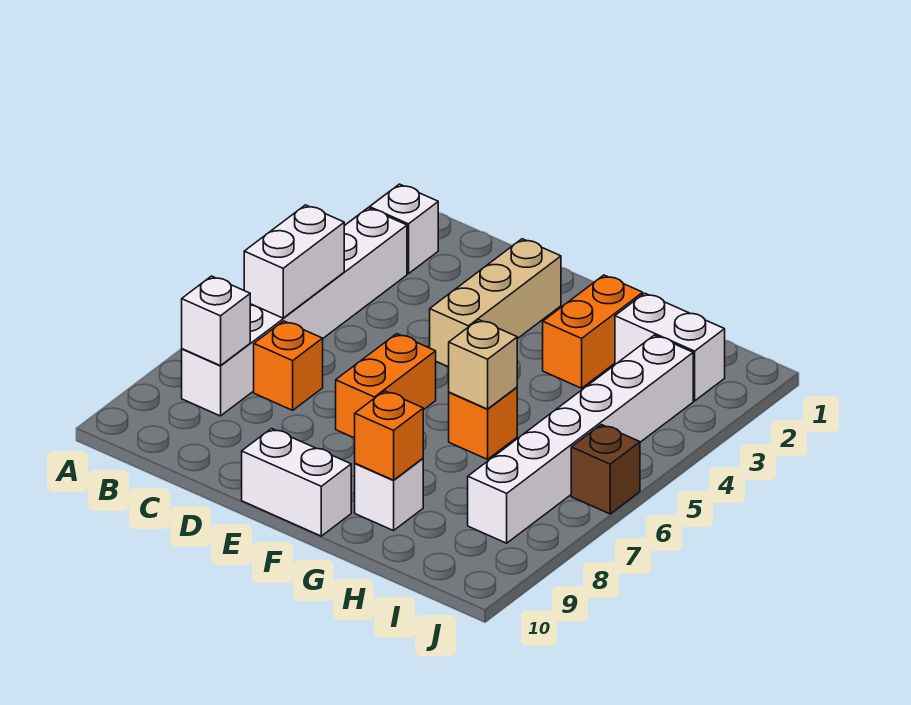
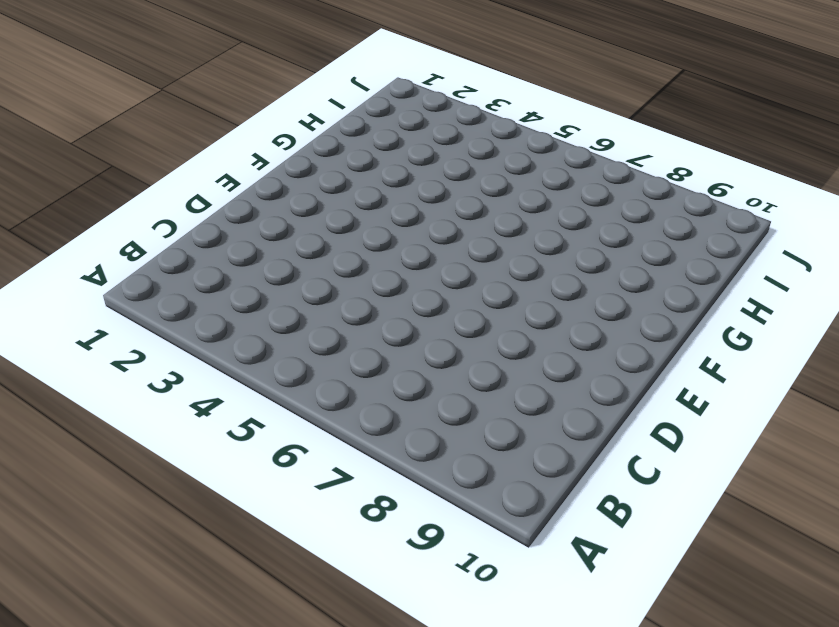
none -> white 1x1 brick [370,184,438,274]
none -> white 1x6 brick [182,208,407,416]
none -> orange 1x1 brick [254,321,323,410]

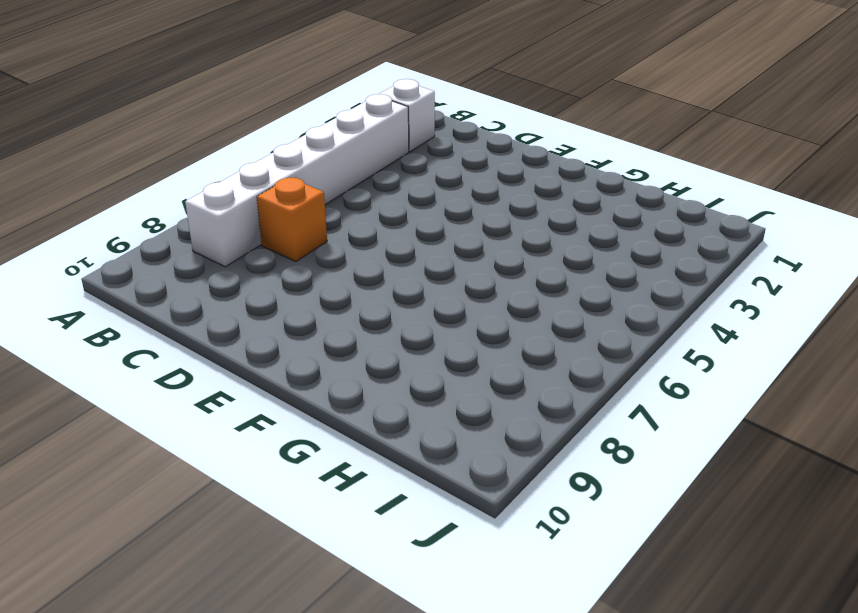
none -> tan 1x3 brick [430,239,561,367]
none -> orange 1x2 brick [336,334,436,438]
none -> white 1x2 brick [242,429,351,536]

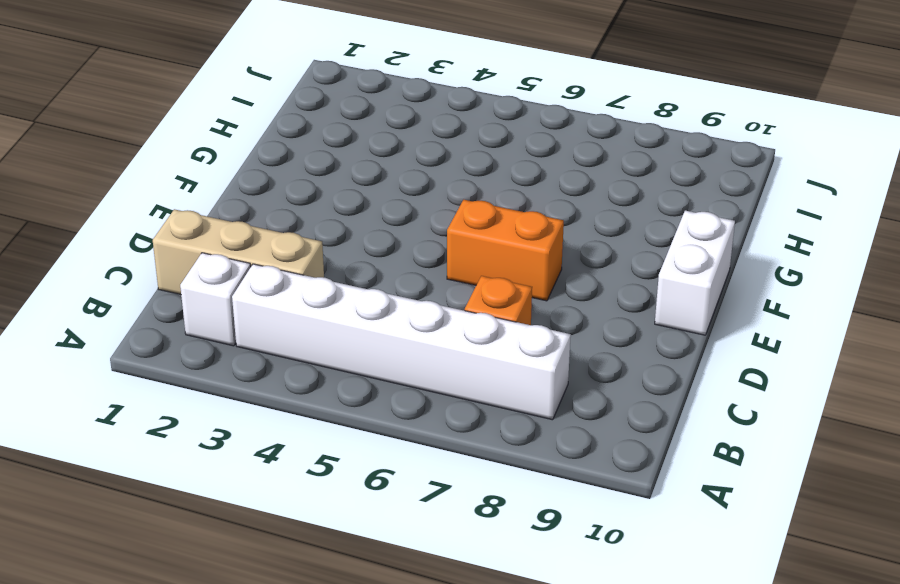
tan 1x3 brick [153,209,324,295] -> tan 1x3 brick moved to [430,239,561,367]
none -> orange 1x2 brick [543,275,643,388]
none -> orange 1x1 brick [449,387,517,459]
none -> white 1x1 brick [355,459,423,531]

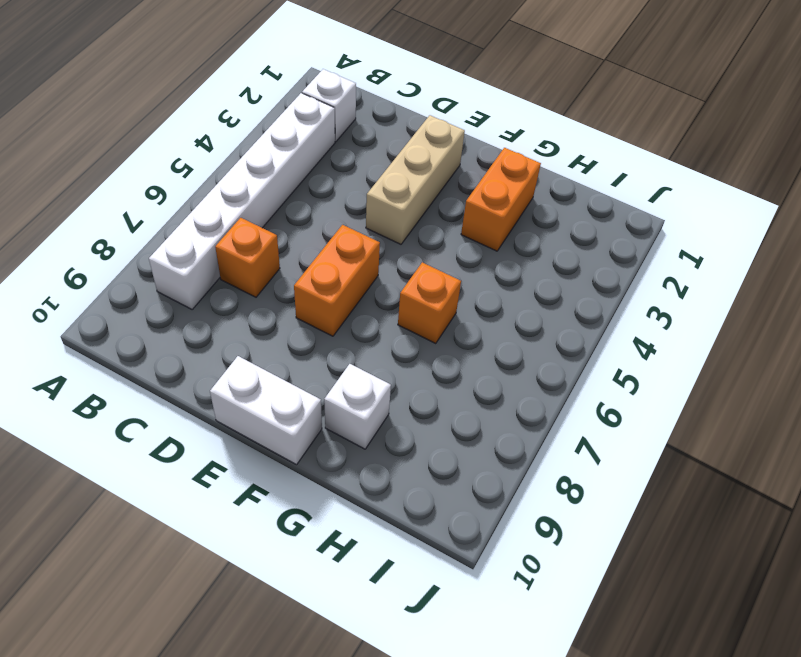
none -> white 1x2 brick [615,293,725,401]
none -> white 1x6 brick [468,335,693,543]
none -> brown 1x1 brick [571,425,640,514]

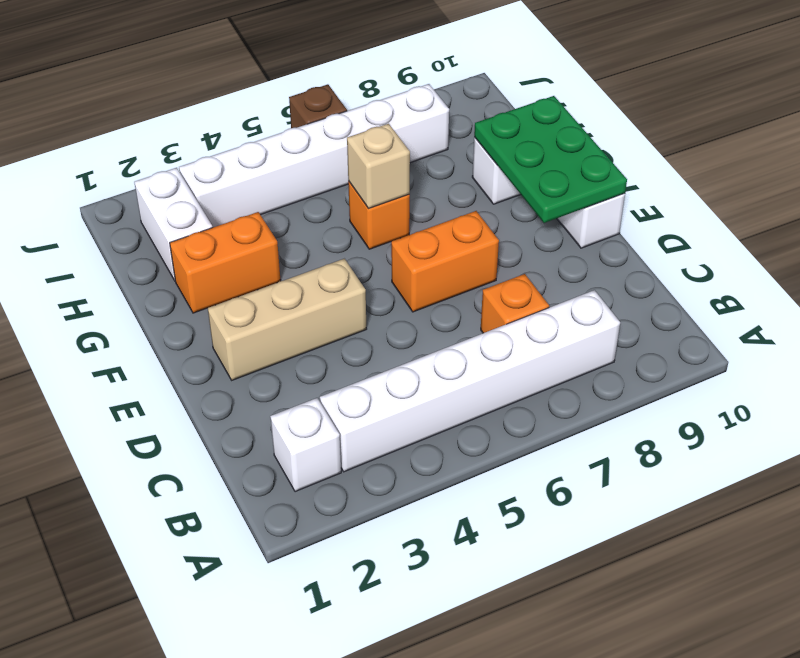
green 2x3 plate [474,96,627,223] -> orange 1x1 brick [355,391,423,480]
none -> white 1x2 brick [244,205,344,318]
none -> white 1x1 brick [182,276,250,366]

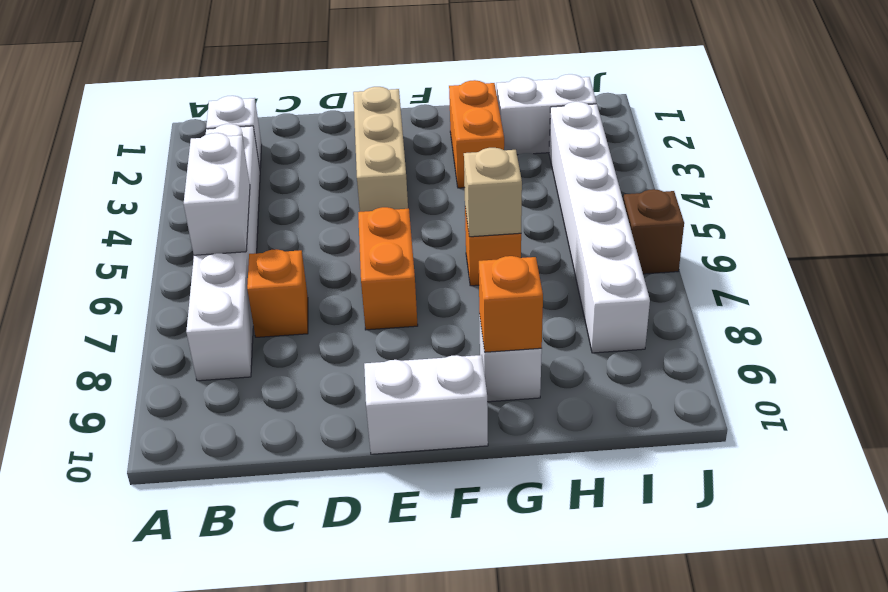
none -> white 1x1 brick [182,276,250,366]

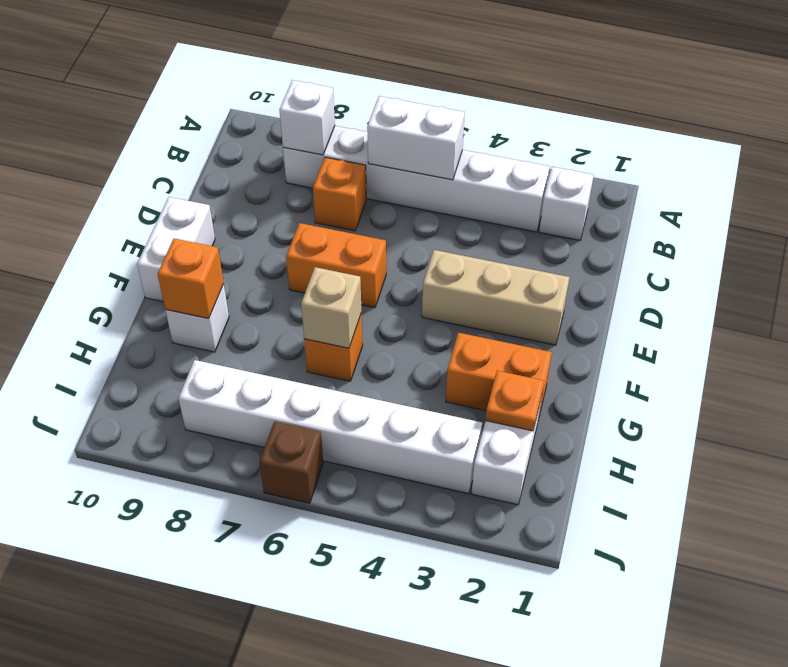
orange 1x1 plate [485,371,544,431] -> none

